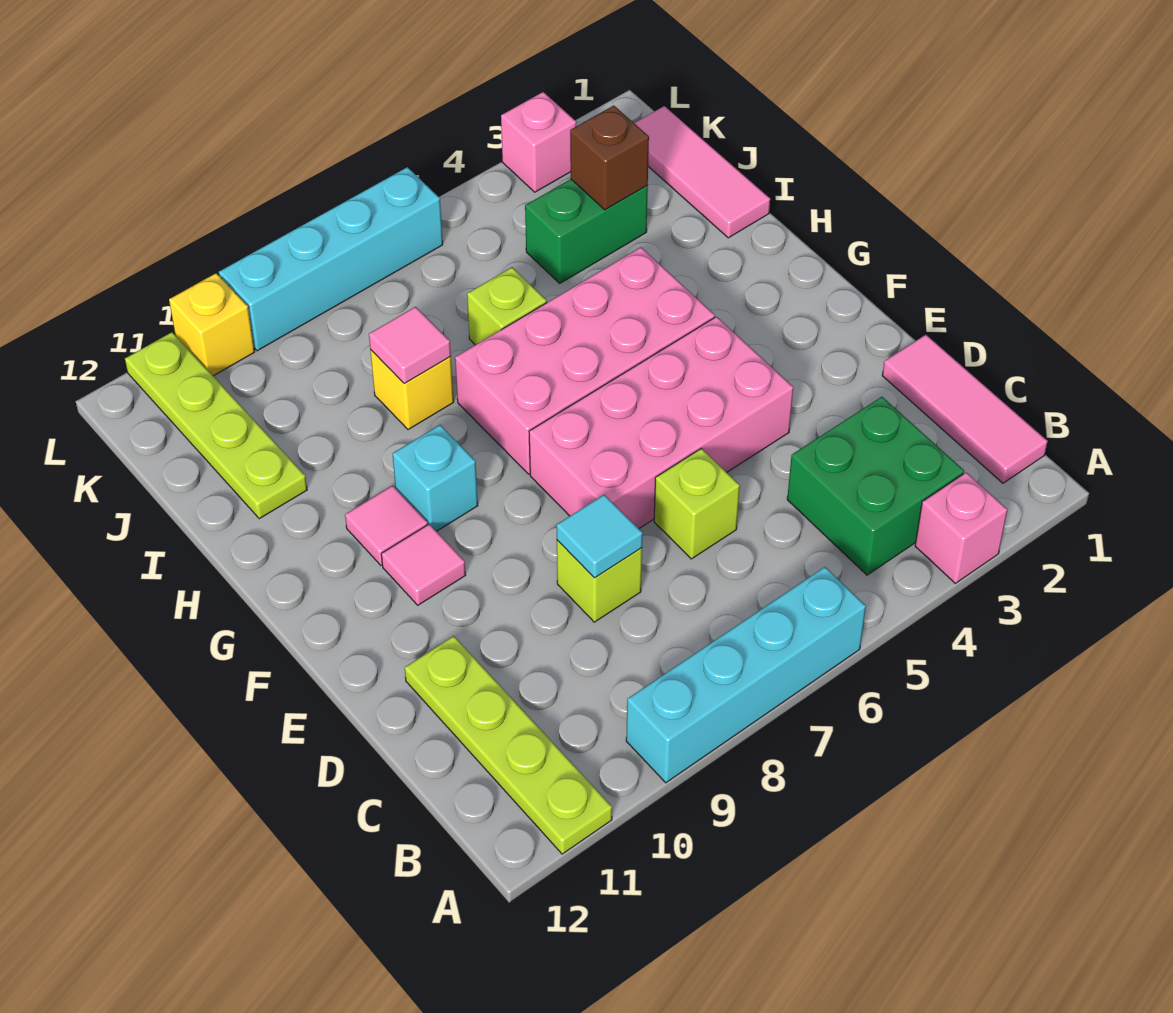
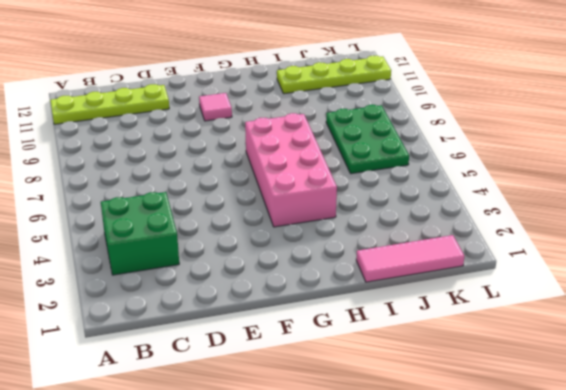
green 2x3 plate [326,105,409,174] -> none
none -> pink 1x1 brick [915,472,1007,583]
none -> cyan 1x4 brick [626,567,866,783]
none -> pink 1x3 tile [882,335,1048,483]

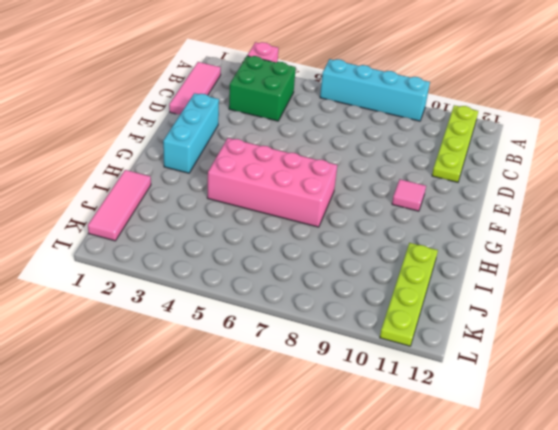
cyan 1x3 brick [163,93,219,173] -> none
none -> lime 1x1 brick [654,448,740,559]
none -> lime 1x1 brick [557,540,642,622]
none -> pink 2x4 brick [529,317,793,528]

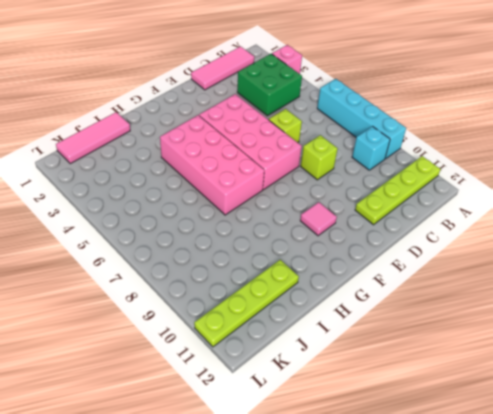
cyan 1x1 brick [352,126,390,170] -> cyan 1x1 brick moved to [393,425,478,531]
none -> pink 1x1 tile [345,485,428,565]
none -> lime 1x1 brick [467,267,547,345]
none -> yellow 1x1 brick [370,350,454,430]

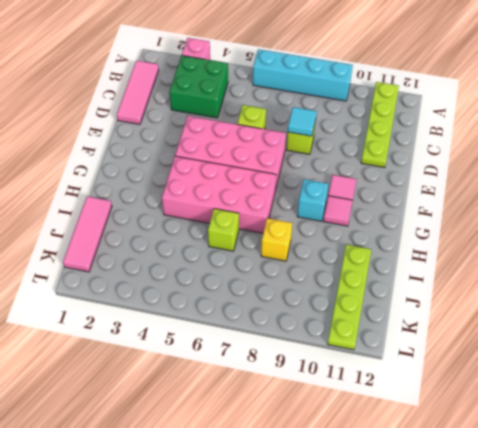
none -> green 1x2 brick [525,179,648,283]
none -> pink 1x1 brick [501,92,576,192]
none -> cyan 1x4 brick [219,167,443,351]

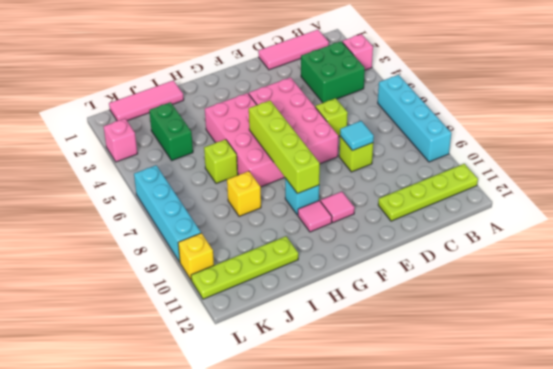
lime 1x4 brick [249,101,320,194] -> none
none -> pink 1x1 tile [369,307,451,383]
none -> brown 1x1 brick [570,106,649,210]

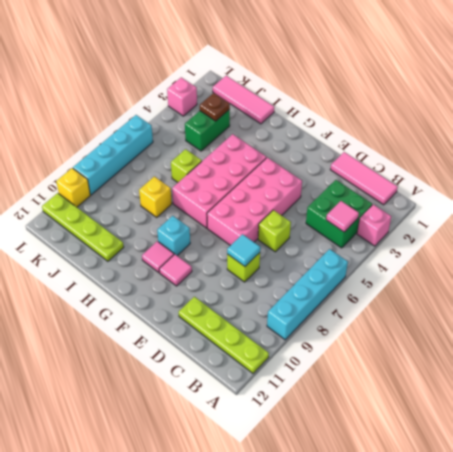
pink 1x1 tile [326,201,359,232] -> pink 1x1 tile moved to [369,307,451,383]
brown 1x1 plate [200,93,230,121] -> brown 1x1 brick [570,106,649,210]

